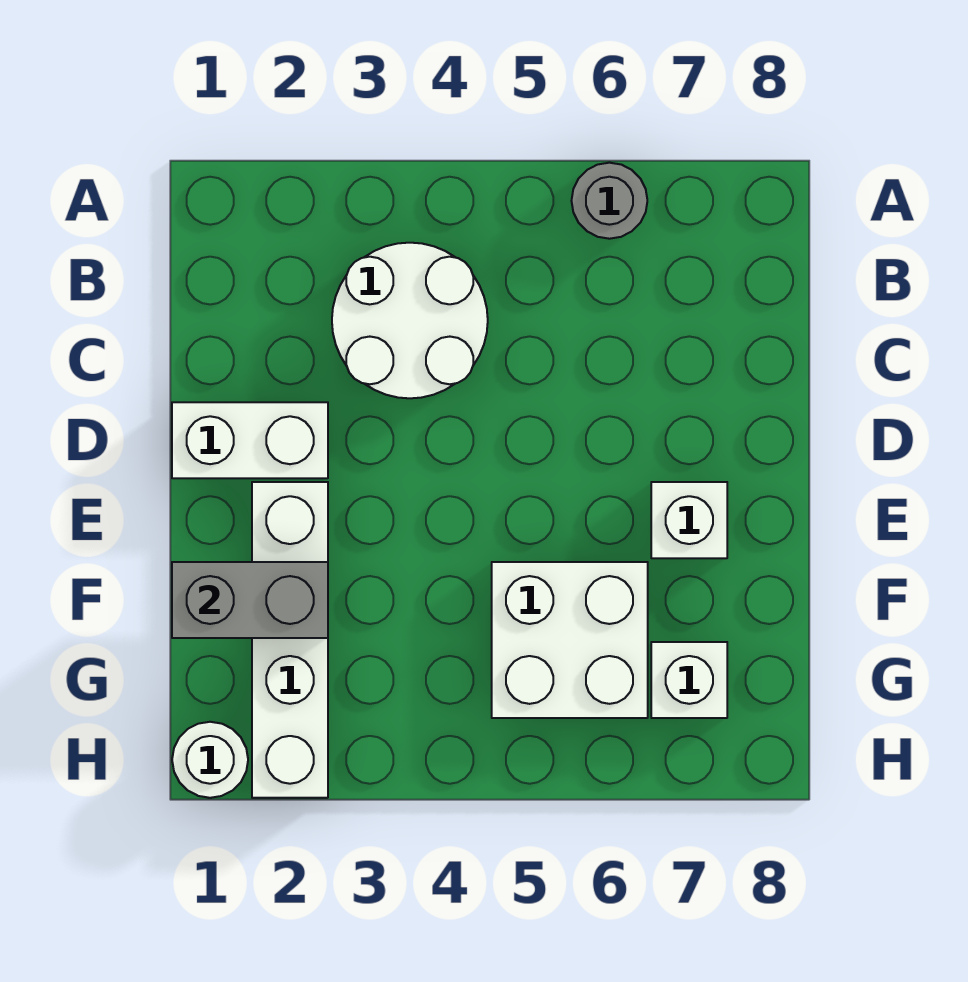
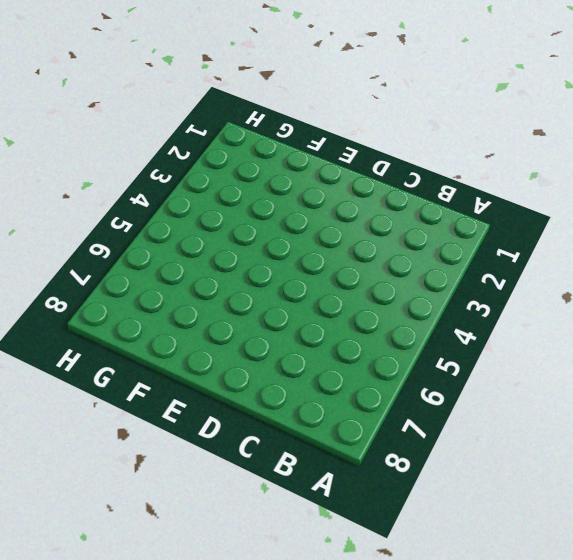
none -> grey 1x1 round brick [572,163,647,239]
none -> white 2x2 round brick [332,243,488,398]

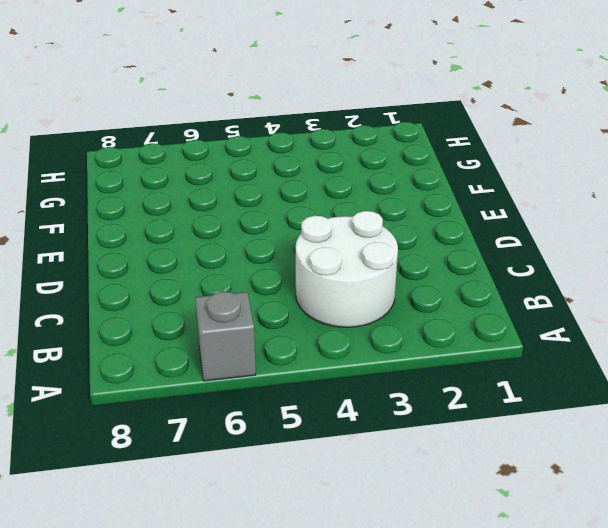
grey 1x1 brick [195,292,256,381] -> grey 1x1 round brick [572,163,647,239]
none -> white 1x2 brick [172,402,328,478]
none -> white 1x4 brick [252,482,328,798]

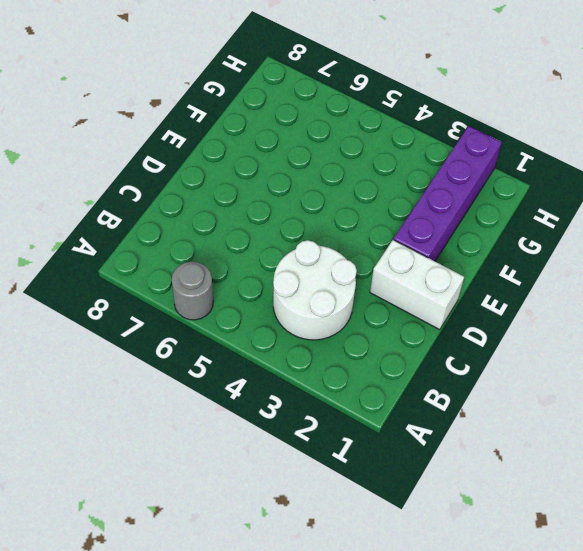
purple 1x4 brick [394,126,502,261] -> white 1x4 brick [252,482,328,798]
none -> white 1x1 brick [651,482,727,558]
none -> white 2x2 brick [492,562,648,718]

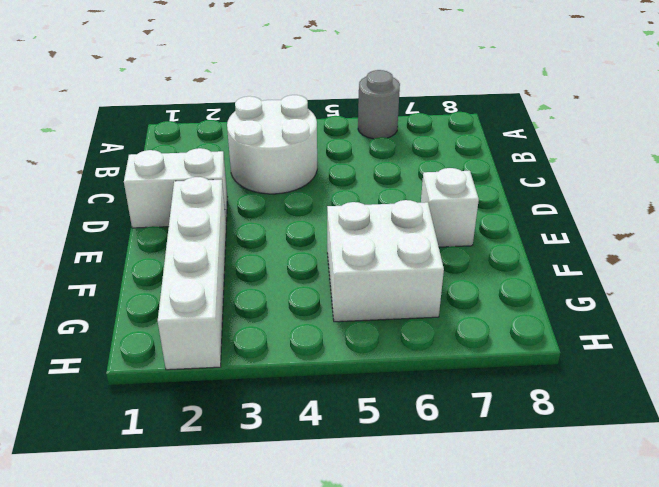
none -> white 1x1 brick [651,642,727,718]
none -> white 1x1 round brick [172,722,248,798]

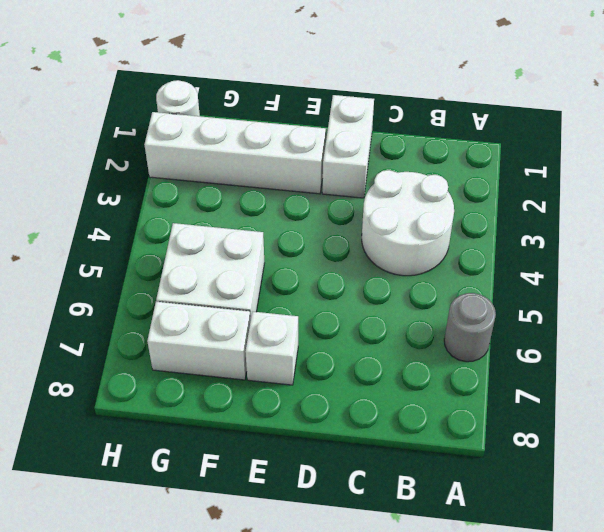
white 1x2 brick [147,301,250,380] -> white 1x1 brick [651,642,727,718]
none -> grey 1x2 brick [172,562,328,638]

